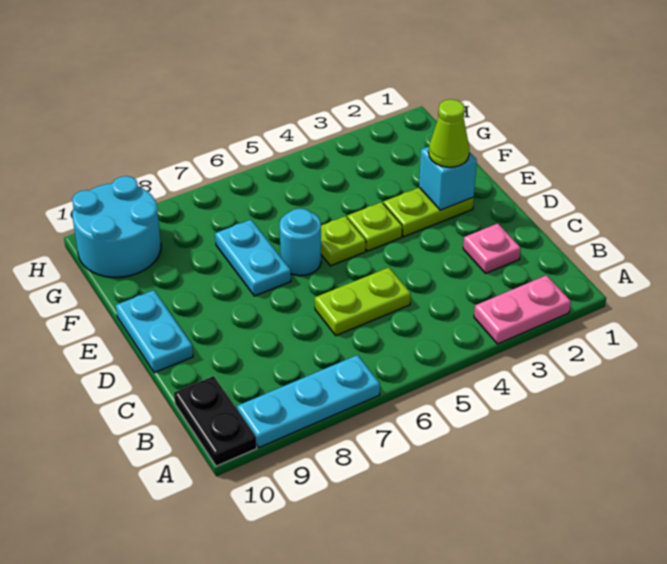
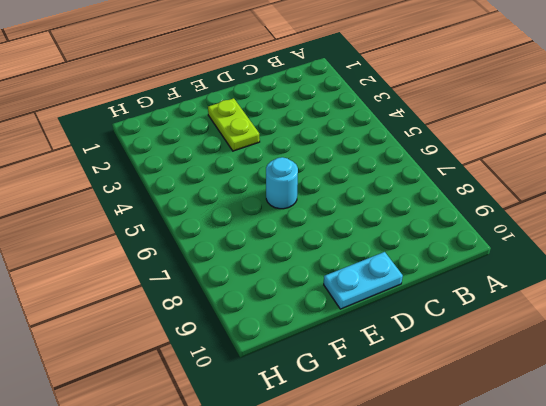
none -> pink 1x2 plate [474,275,571,344]
none -> cyan 1x3 plate [237,355,380,447]
none -> black 1x2 plate [174,376,257,466]

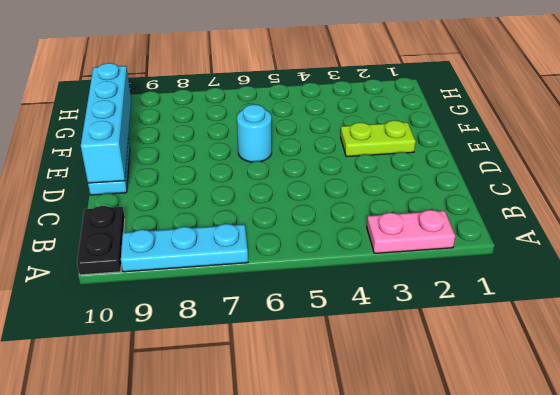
cyan 1x4 brick [81,63,131,183] -> none
none -> pink 1x1 plate [463,224,521,274]
none -> lime 1x2 plate [315,268,411,335]
none -> lime 1x1 plate [347,202,402,251]

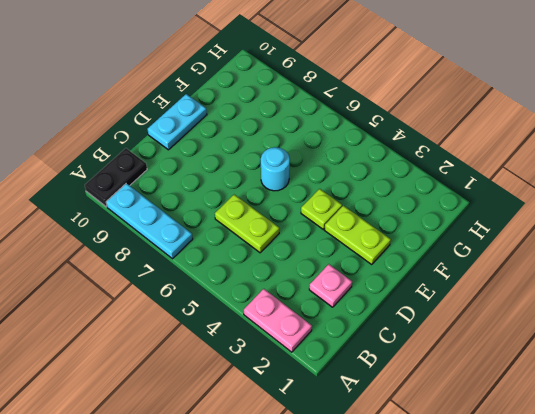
none -> lime 1x1 plate [321,216,366,266]
none -> cyan 1x2 plate [215,220,291,296]
none -> cyan 2x2 round brick [72,176,161,277]

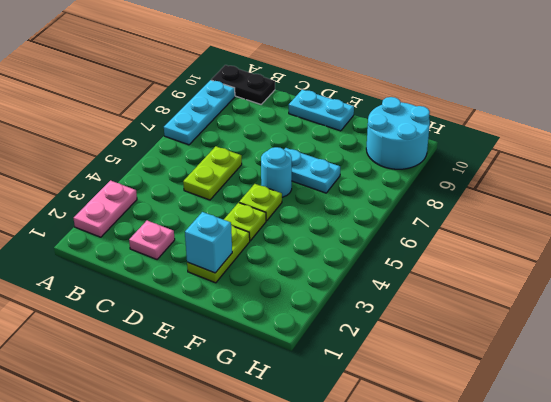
none -> lime 1x1 cone [429,99,469,167]

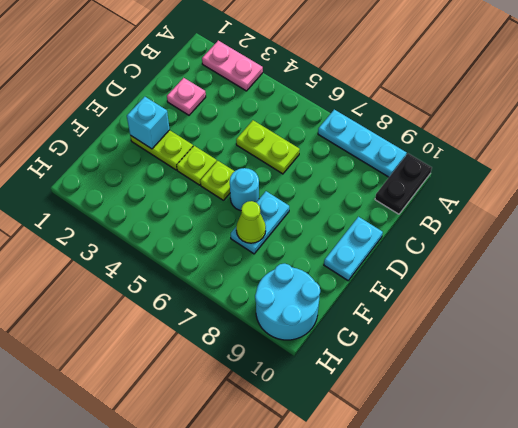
lime 1x1 cone [236,201,266,243] -> lime 1x1 cone moved to [429,99,469,167]

